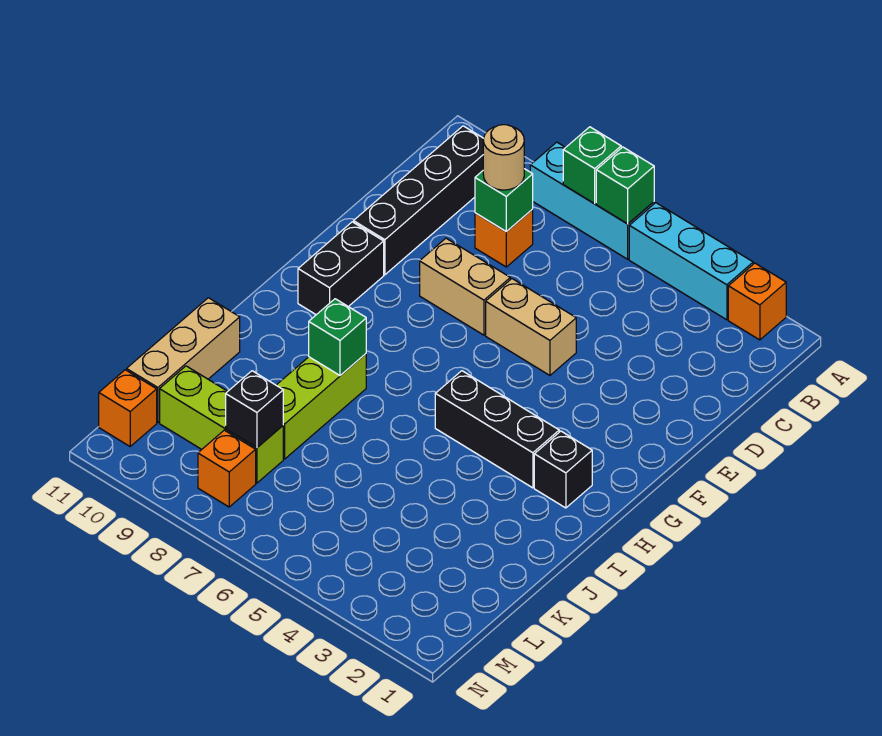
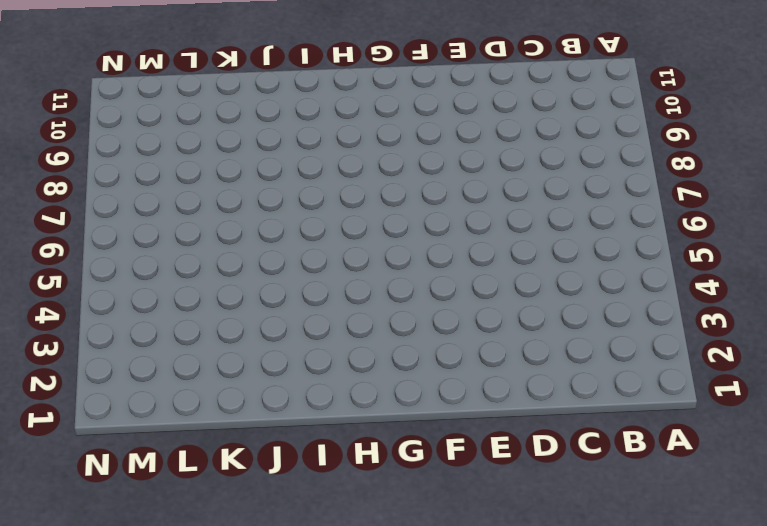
none -> orange 1x1 brick [728,263,786,340]
none -> cyan 1x3 brick [629,203,753,320]
none -> cyan 1x3 brick [530,142,654,259]

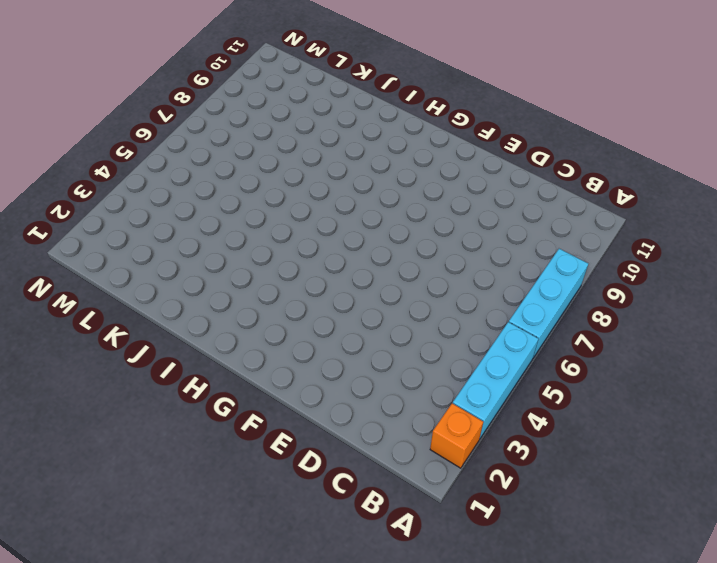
none -> black 1x4 brick [354,126,484,275]
none -> orange 1x1 brick [475,209,533,267]
none -> tan 1x2 brick [486,279,576,375]

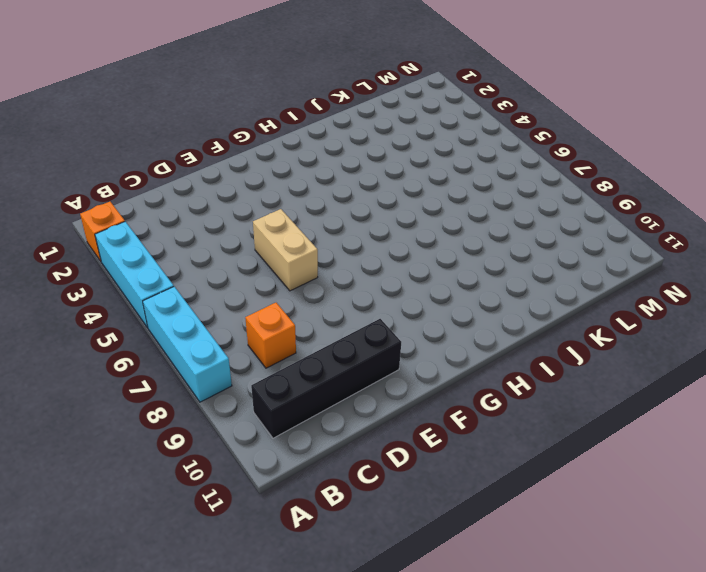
none -> tan 1x2 brick [420,238,510,335]
none -> black 1x2 brick [298,222,384,315]
none -> black 1x1 brick [534,431,592,508]

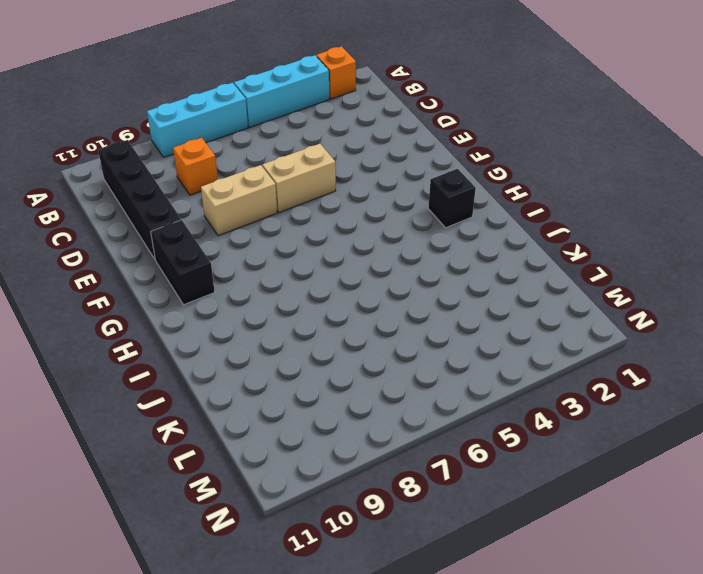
none -> black 1x3 brick [435,371,559,488]
none -> lime 1x3 brick [276,354,366,459]
none -> tan 1x3 brick [127,298,240,423]

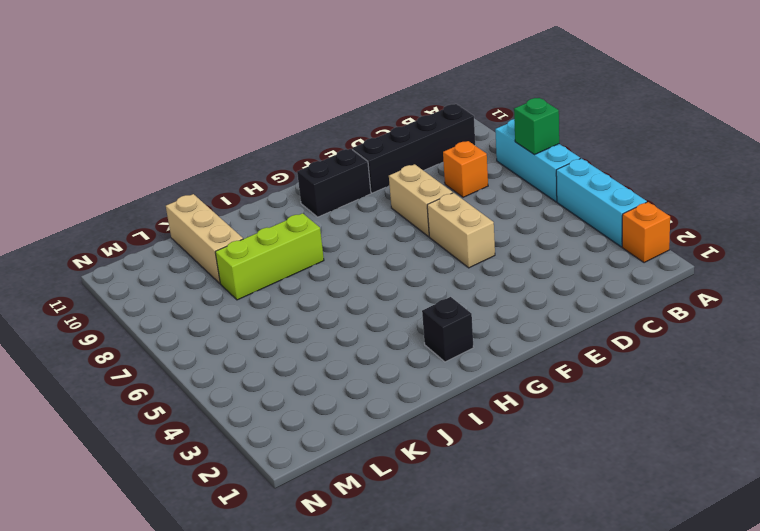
tan 1x3 brick [166,194,243,283] -> tan 1x3 brick turned to [127,298,240,423]
none -> black 1x3 brick [435,371,559,488]
none -> lime 1x3 brick [160,366,283,483]
none -> orange 1x1 brick [198,430,256,507]

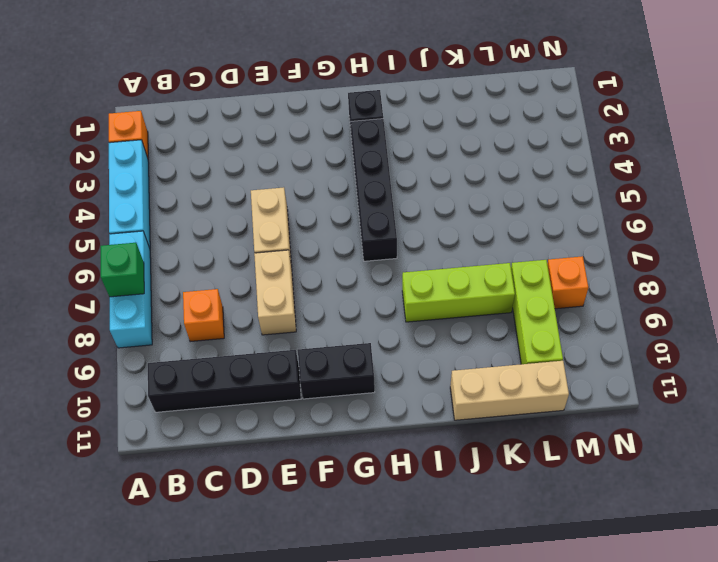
black 1x4 brick [351,119,397,261] -> black 1x3 brick [435,371,559,488]
none -> orange 1x1 brick [99,370,157,446]
none -> green 1x1 brick [596,147,654,224]
none -> green 1x1 brick [475,169,533,232]

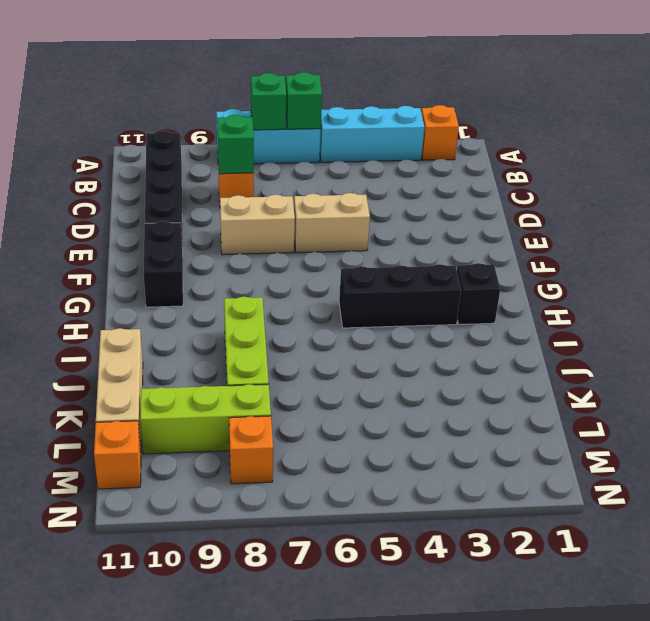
none -> green 1x1 brick [309,299,366,375]
none -> black 1x1 brick [226,371,283,447]
none -> tan 1x1 round brick [483,125,524,190]

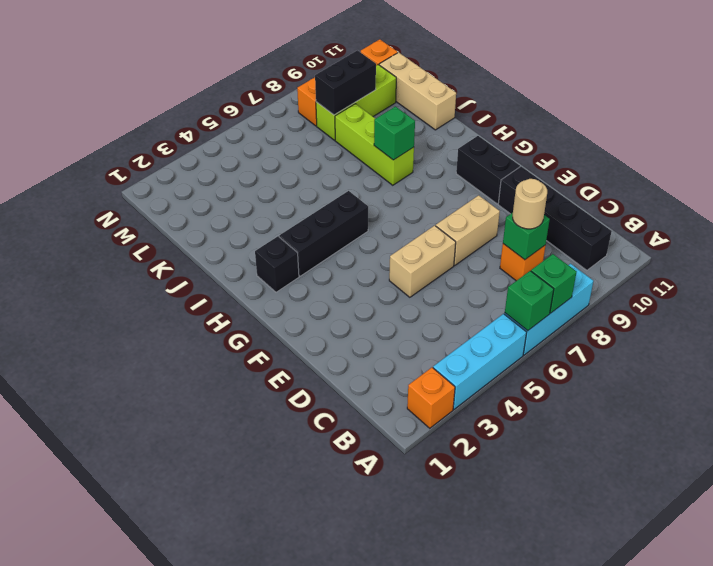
black 1x2 brick [315,50,376,115] -> black 1x1 brick [226,371,283,447]

